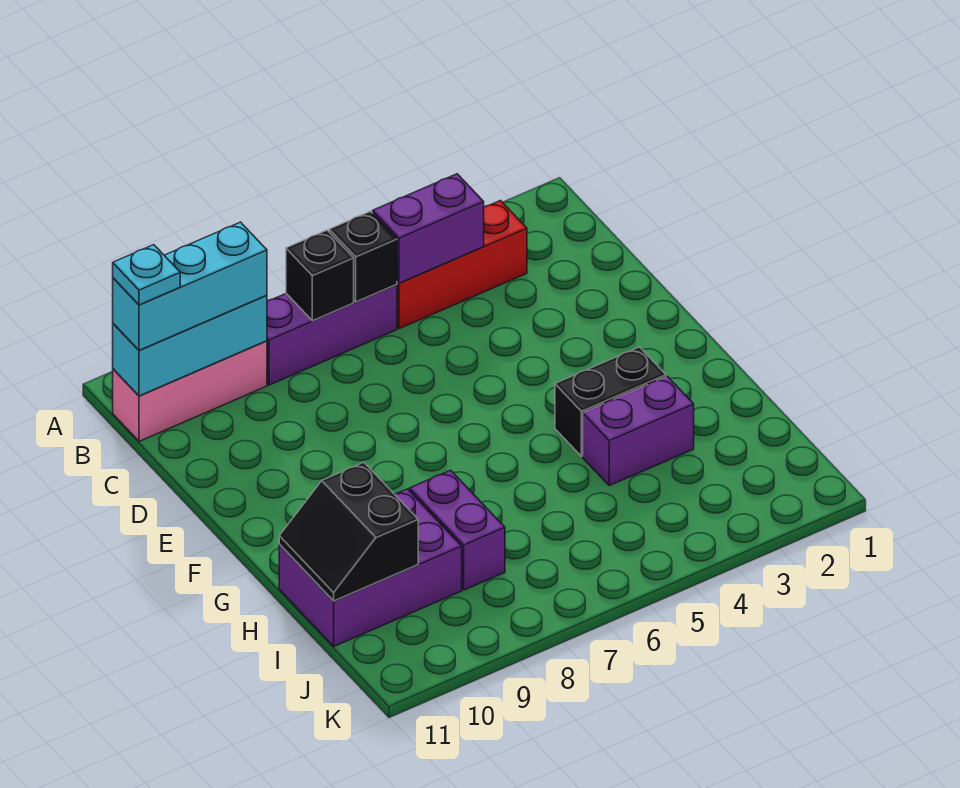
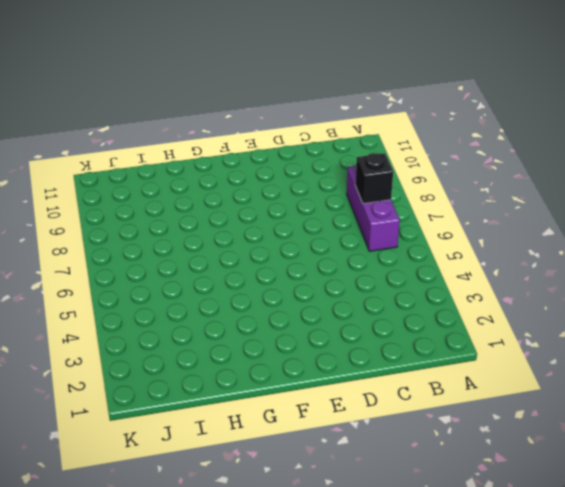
none -> red 1x3 brick [397,201,527,329]
none -> pink 1x3 brick [113,341,267,441]
none -> black 1x2 brick [555,347,666,456]

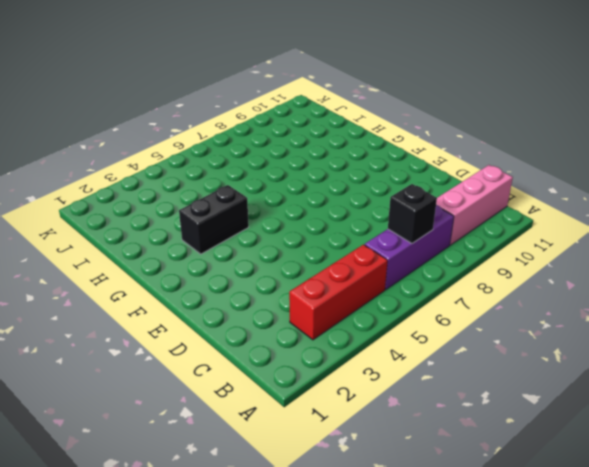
none -> purple 1x2 brick [583,376,694,486]
none -> purple 1x2 brick [409,470,505,590]
none -> purple 2x3 brick [279,489,462,646]

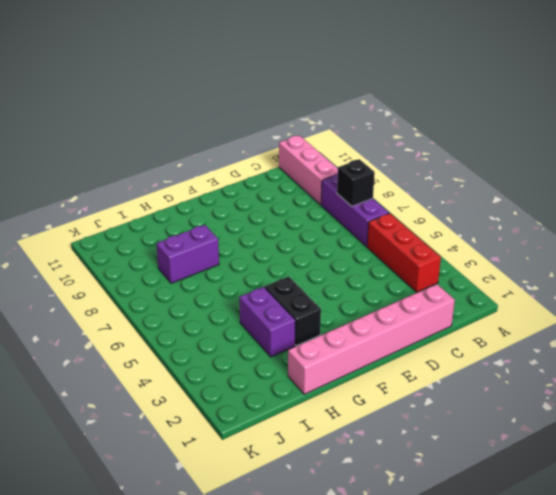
pink 1x6 brick [288,284,455,394] -> none
none -> purple 2x3 brick [279,489,462,646]
none -> purple 1x2 brick [373,174,484,283]
none -> black 1x1 brick [329,211,397,302]

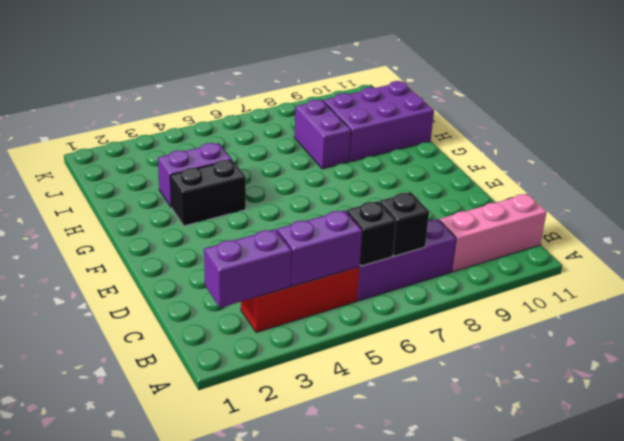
purple 1x2 brick [204,229,292,308] -> none
none -> cyan 1x3 brick [113,295,267,396]
none -> black 2x2 slope [279,462,418,601]
none -> cyan 1x3 brick [113,222,267,350]

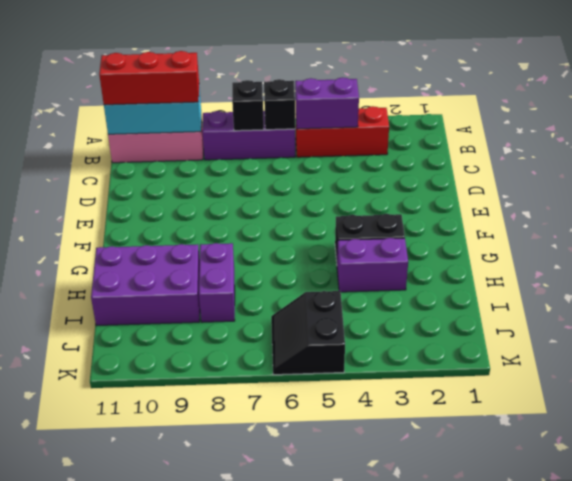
red 1x3 brick [99,51,199,105] -> cyan 1x3 brick [113,222,267,350]
black 2x2 slope [271,291,345,375] -> black 2x2 slope moved to [279,462,418,601]
none -> cyan 1x1 plate [113,245,180,305]

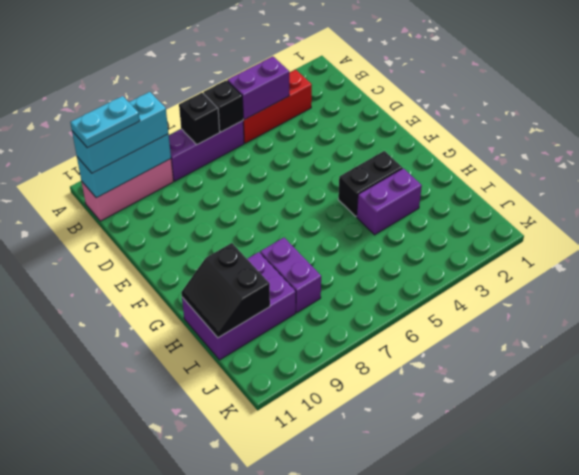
cyan 1x2 plate [70,96,140,148] -> cyan 1x1 plate [113,245,180,305]

